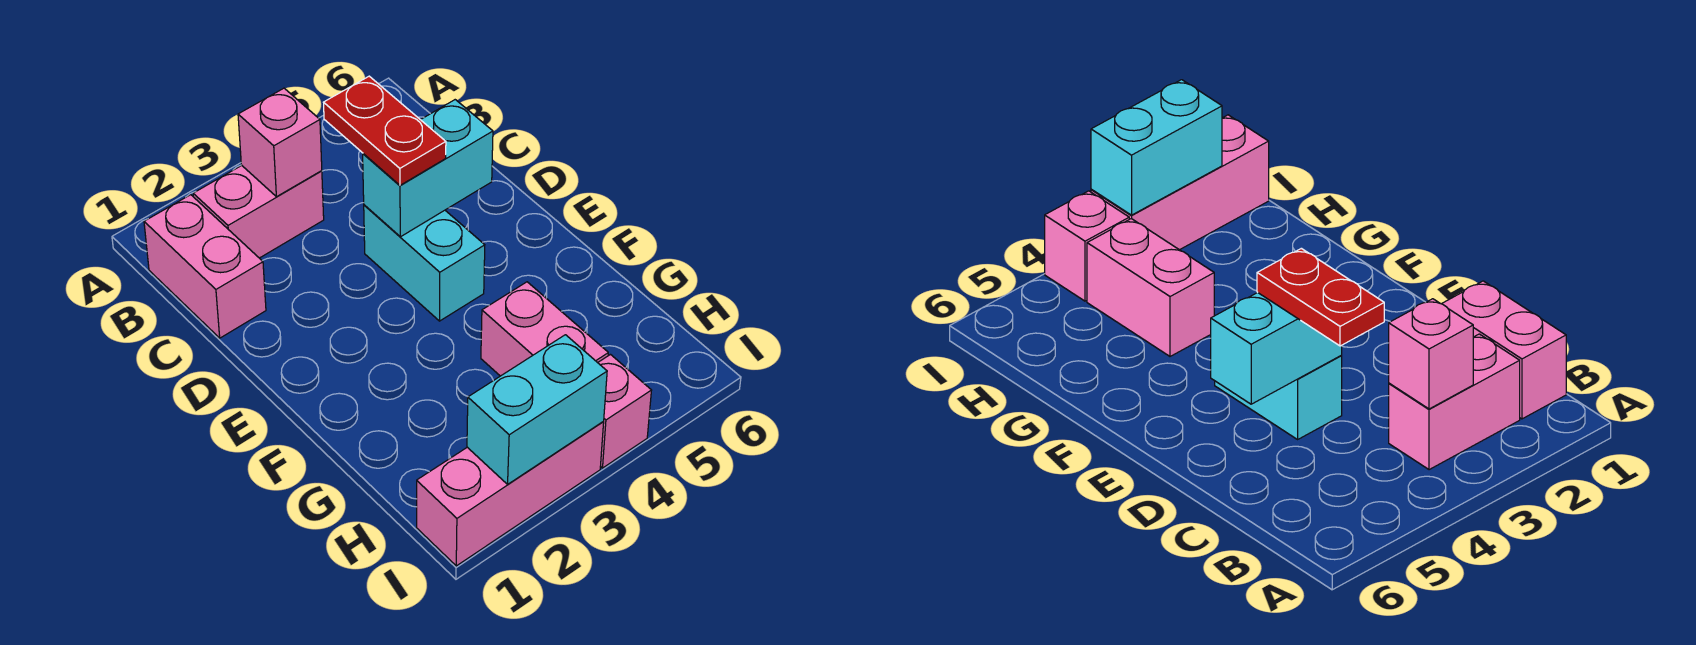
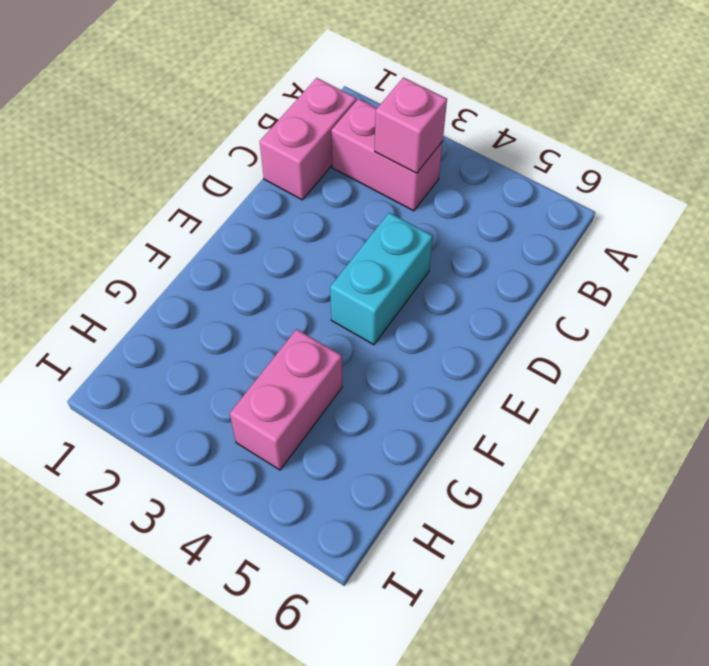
none -> pink 1x3 brick [417,422,604,566]
none -> pink 1x1 brick [598,355,652,468]

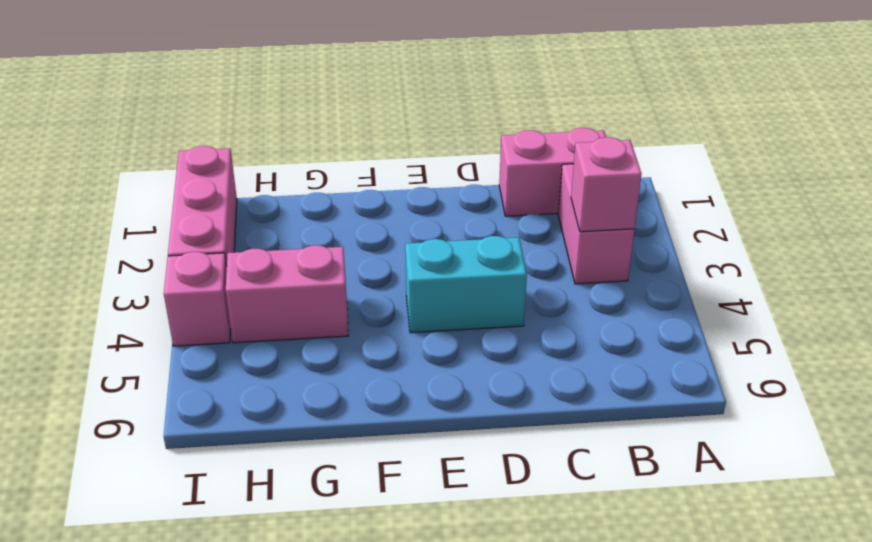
none -> cyan 1x2 brick [363,100,493,237]
none -> cyan 1x2 brick [467,335,607,484]

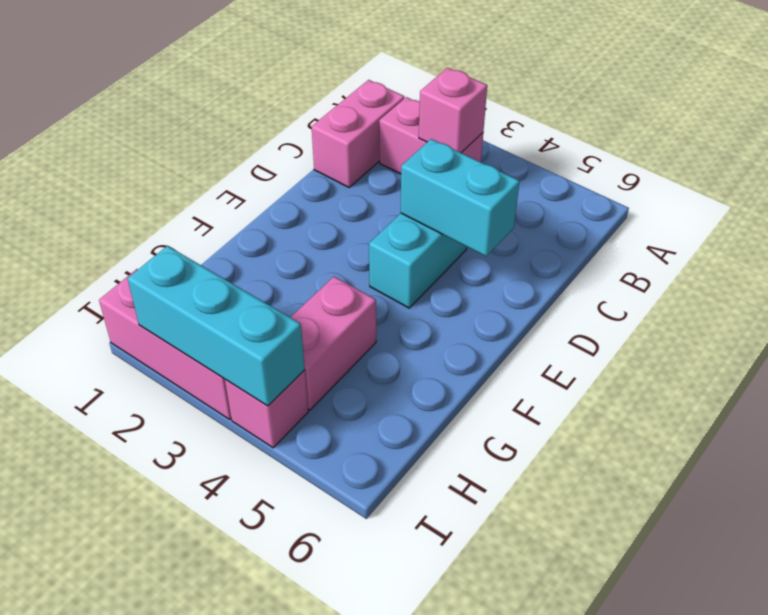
cyan 1x3 brick [128,246,305,406] -> cyan 1x2 brick [467,335,607,484]
none -> red 1x2 plate [323,76,446,185]

